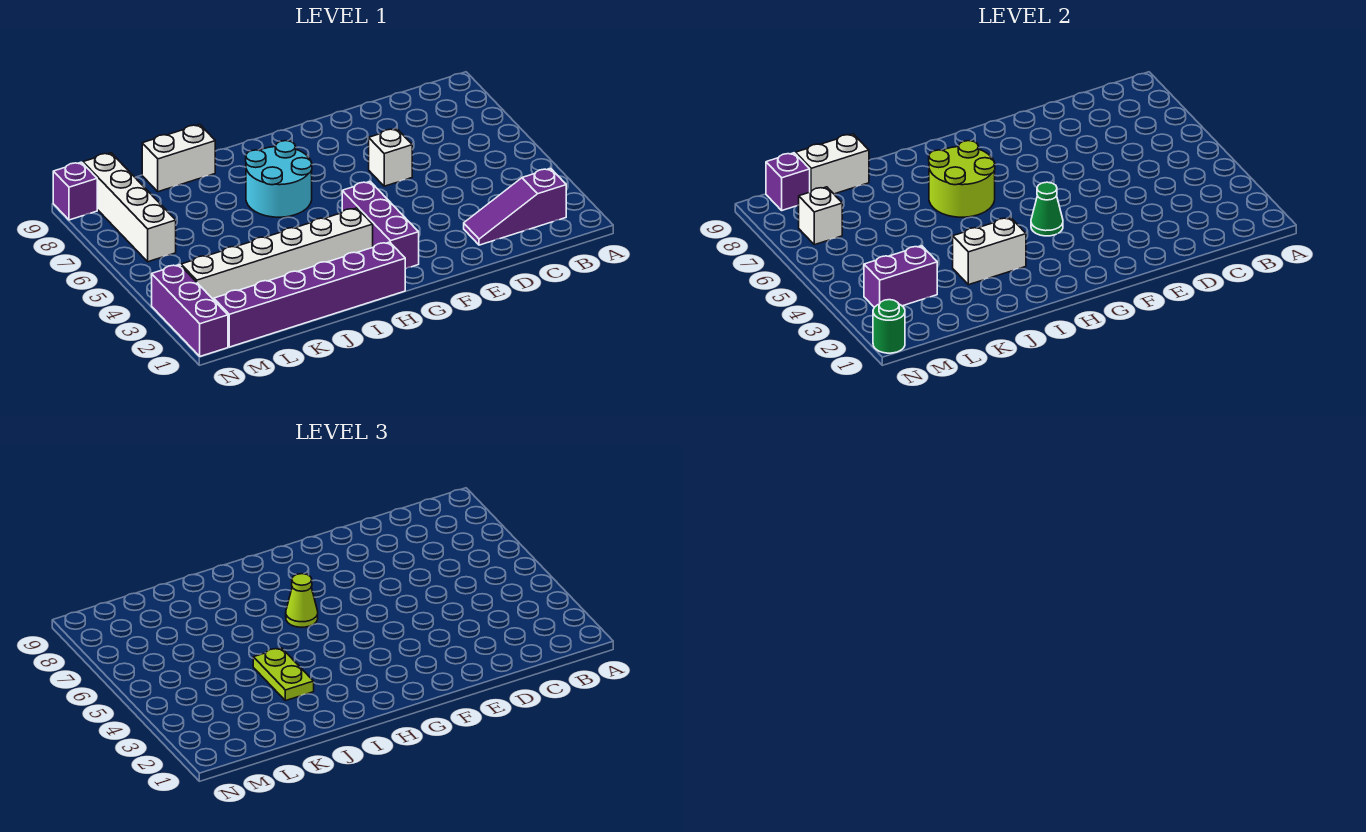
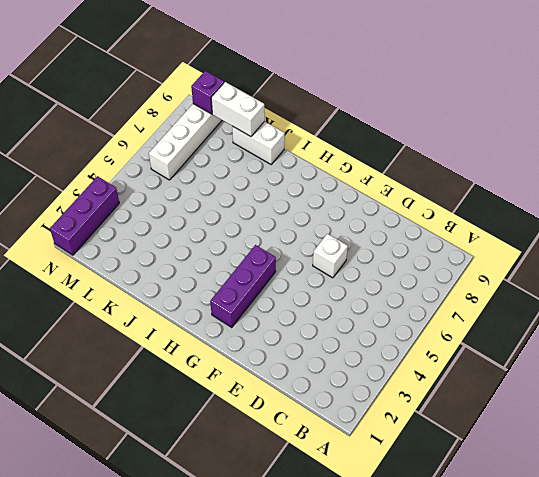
none -> purple 1x3 slope [464,169,566,245]
none -> purple 1x6 brick [214,242,405,347]
none -> white 1x6 brick [181,208,373,300]

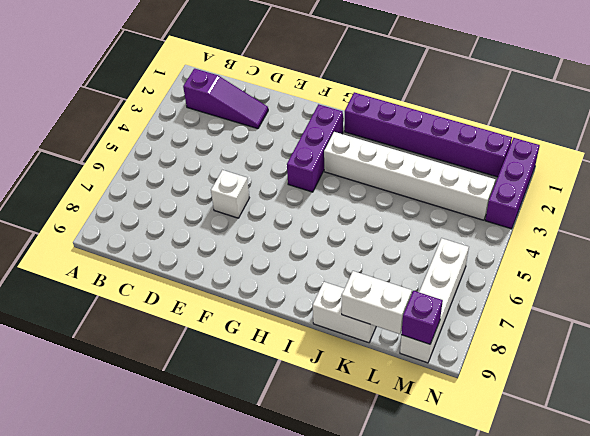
none -> cyan 2x2 round brick [246,141,312,217]
none -> purple 1x1 brick [53,162,97,220]
none -> green 1x1 cone [1031,182,1063,236]

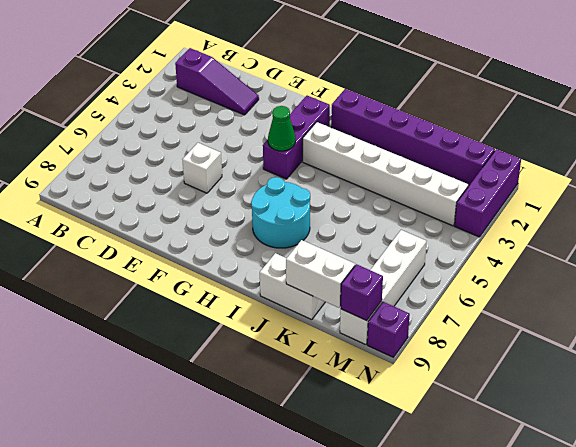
none -> lime 2x2 round brick [929,141,995,217]
none -> white 1x2 brick [953,217,1026,285]
none -> purple 1x2 brick [864,246,937,307]

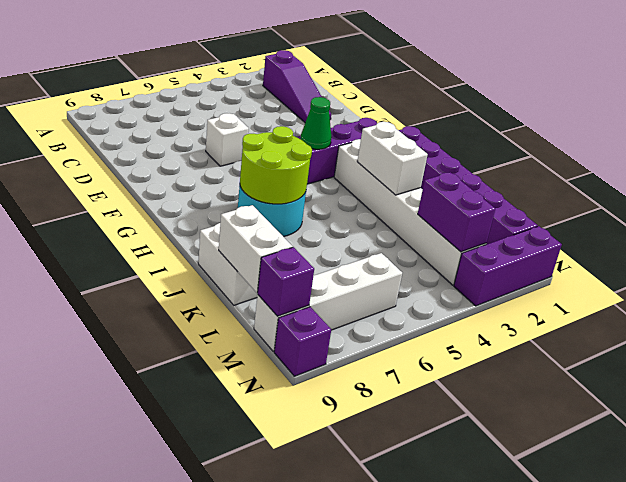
none -> white 1x1 brick [799,187,842,245]
none -> green 1x1 round brick [873,300,905,353]
none -> lime 1x1 cone [286,574,318,627]

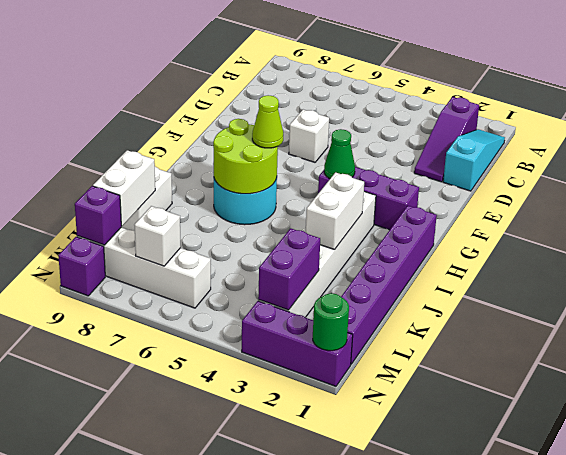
cyan 1x3 slope [443,129,505,191] -> none
none -> lime 1x2 plate [253,648,314,701]

